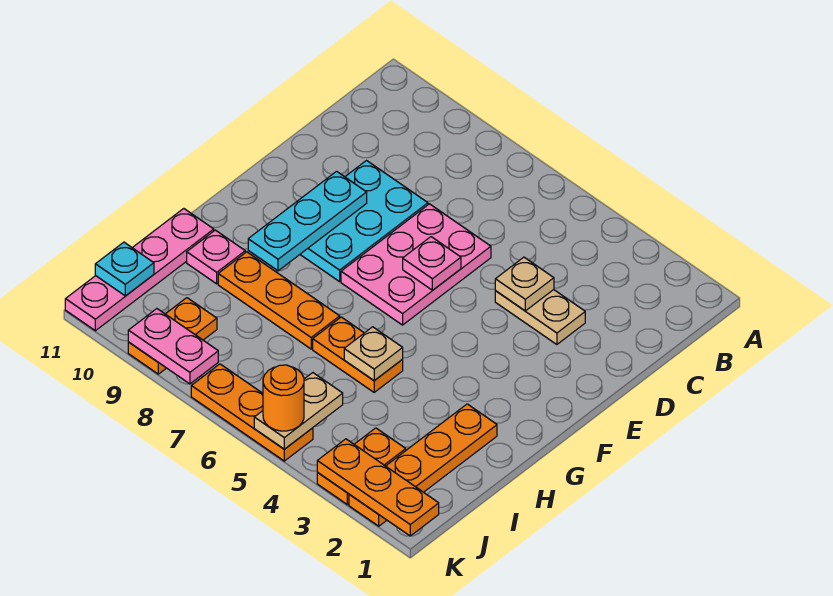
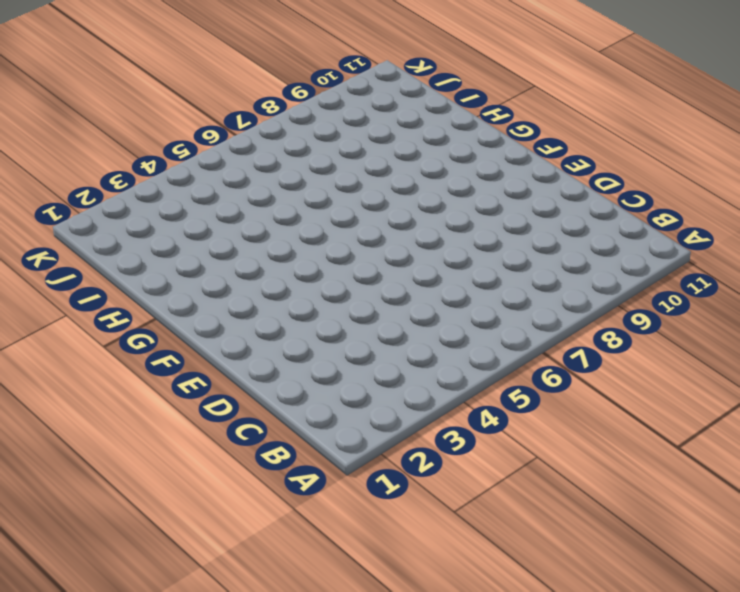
none -> tan 1x2 plate [495,290,585,344]
none -> pink 2x3 plate [341,204,491,325]
none -> cyan 2x3 plate [300,161,428,282]

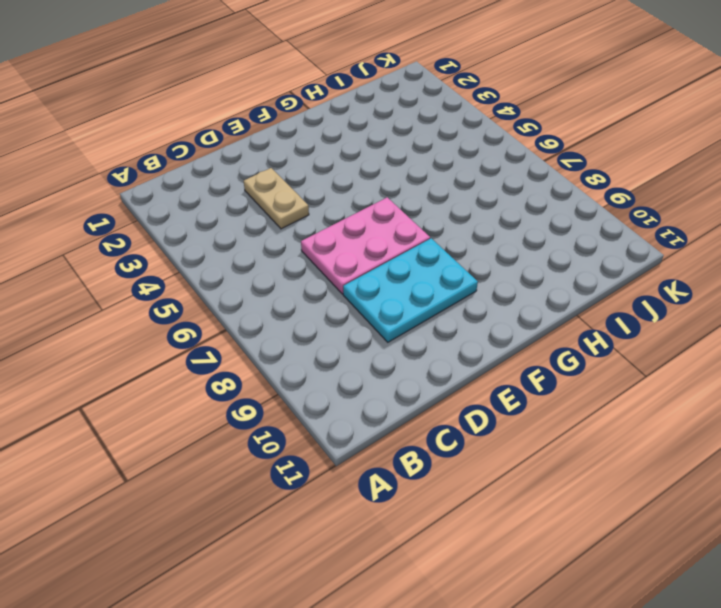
none -> orange 1x4 plate [349,404,497,526]
none -> orange 1x2 plate [313,317,403,392]
none -> orange 1x3 plate [218,252,340,349]

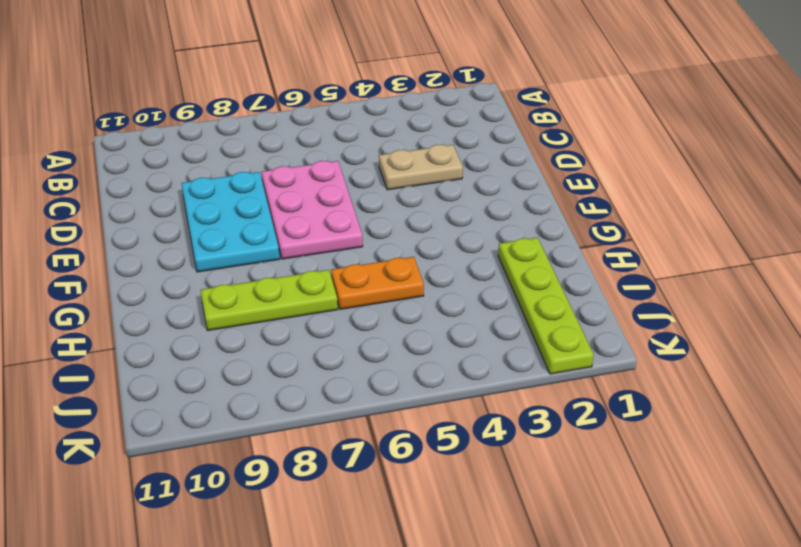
lime 1x4 plate [498,238,594,374] -> orange 1x4 plate [349,404,497,526]
lime 1x3 plate [201,270,338,331] -> orange 1x3 plate [218,252,340,349]
none -> pink 1x1 plate [187,230,245,284]
none -> pink 1x4 plate [65,209,214,331]
none -> orange 1x2 plate [317,428,406,504]

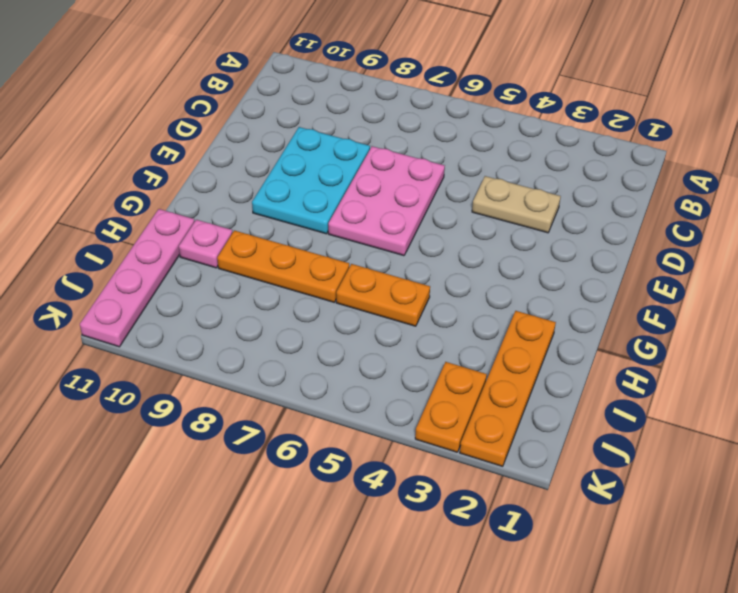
none -> orange 1x2 plate [128,298,217,374]
none -> orange 1x3 plate [191,364,313,461]
none -> tan 1x1 plate [495,257,554,311]

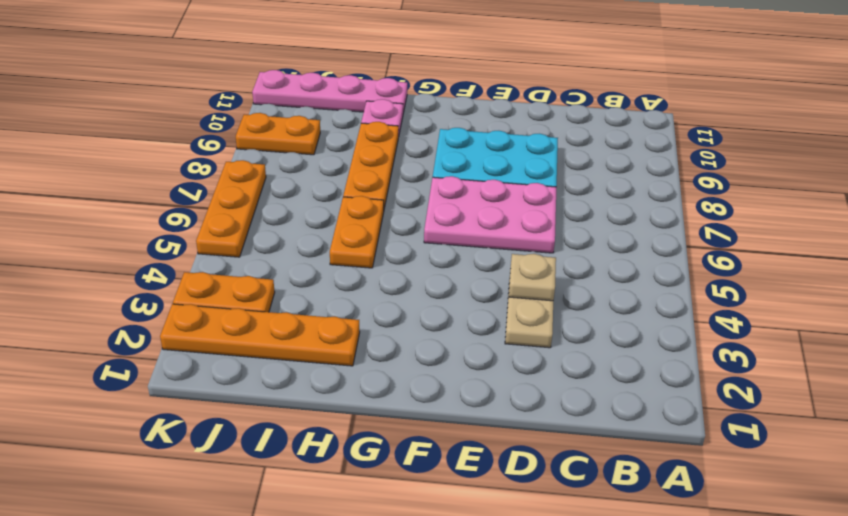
none -> pink 1x1 plate [403,237,461,290]
none -> cyan 1x3 plate [248,171,367,271]
none -> tan 1x1 plate [344,327,403,381]

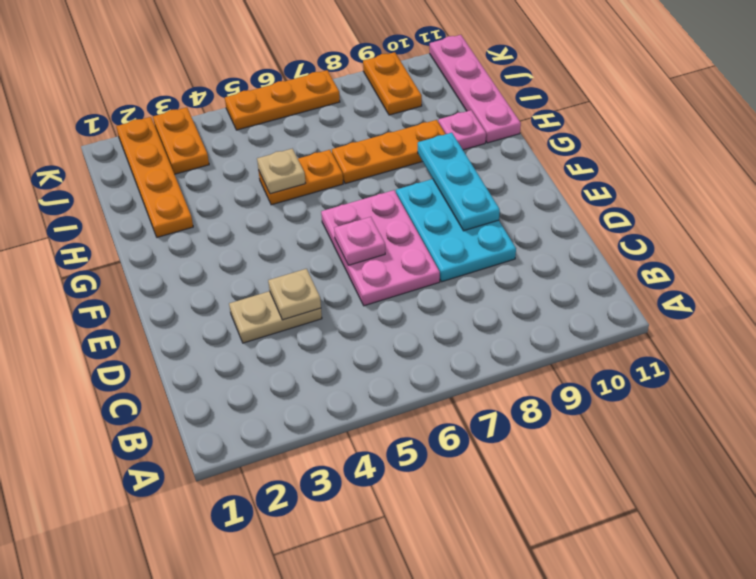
none -> tan 1x2 plate [254,373,343,449]
none -> cyan 1x1 plate [95,242,154,296]
none -> orange 1x3 plate [317,439,439,536]

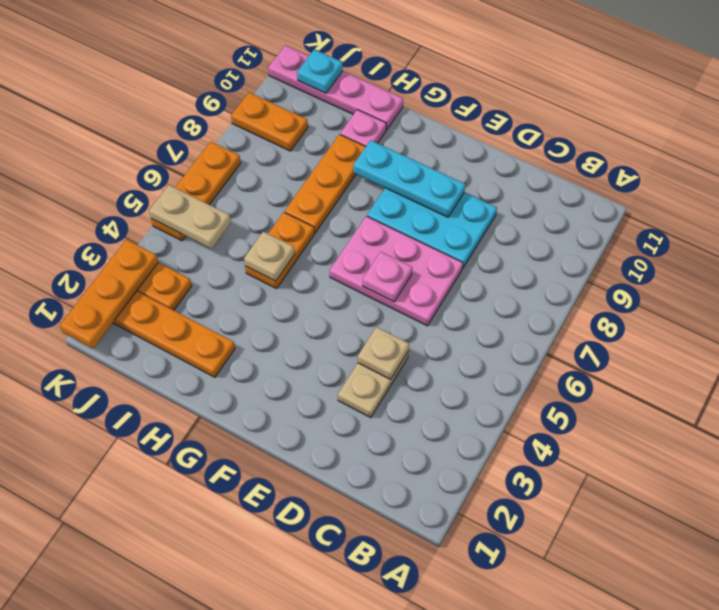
none -> pink 1x2 plate [128,309,218,384]
none -> orange 1x1 round brick [263,365,304,431]

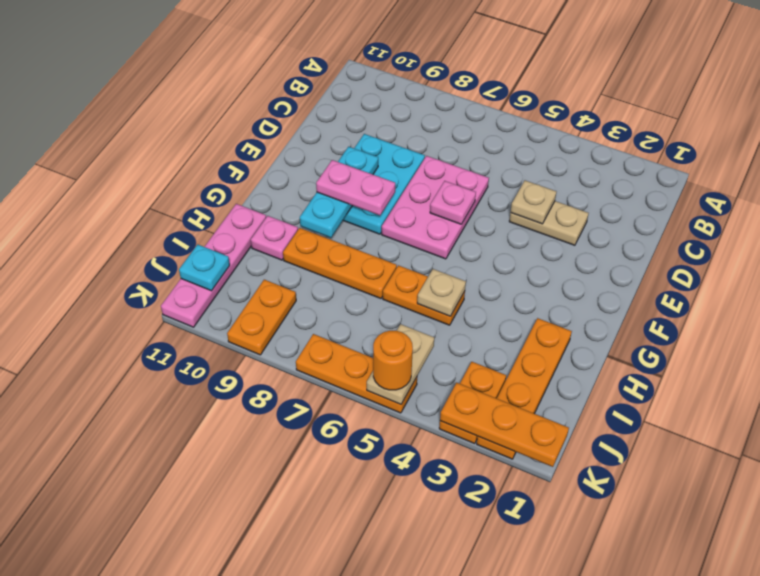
pink 1x2 plate [316,160,395,215] -> pink 1x2 plate moved to [128,309,218,384]

